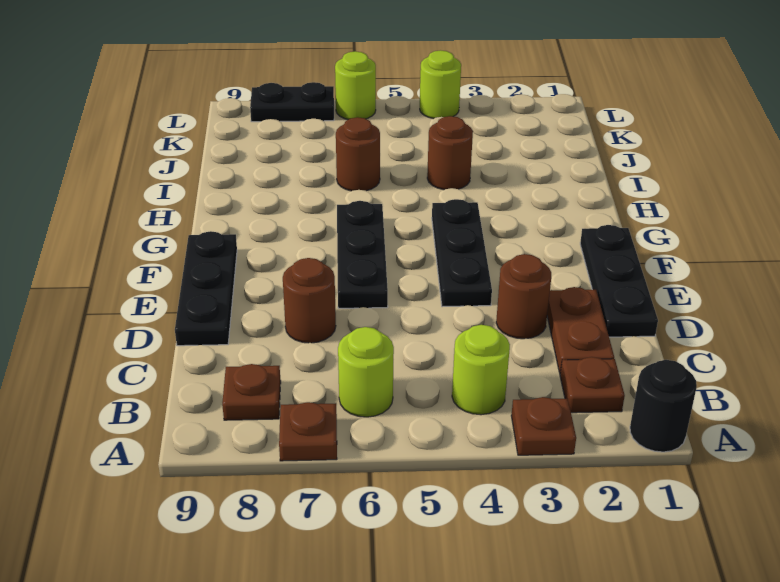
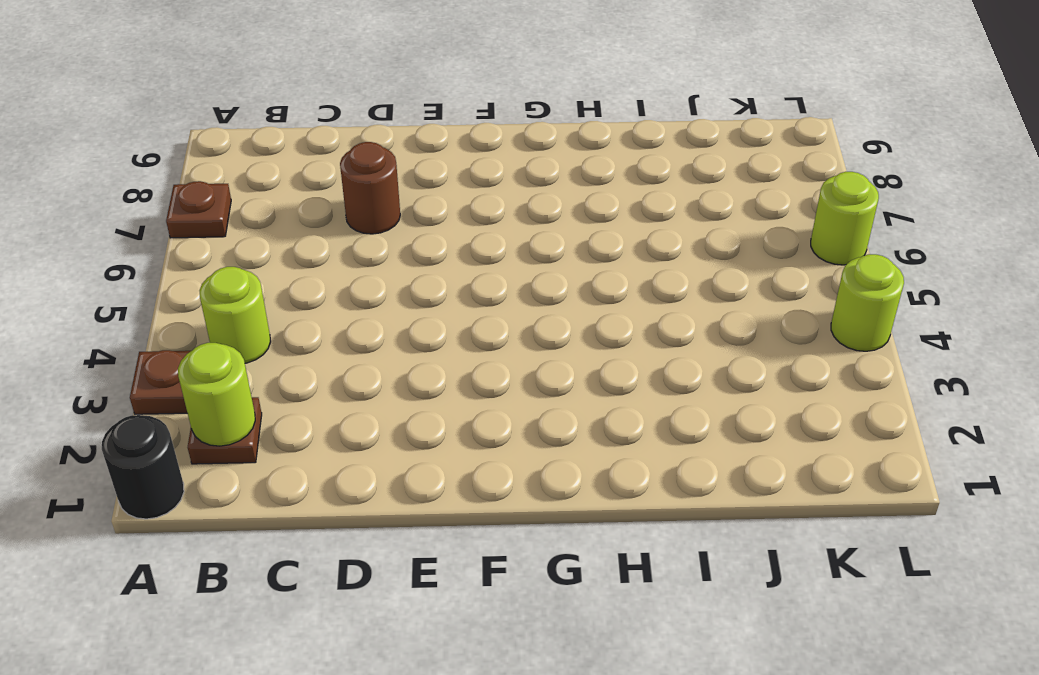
lime 1x1 round brick [178,343,255,446] -> lime 1x1 round brick moved to [338,327,394,417]
none -> brown 1x1 plate [222,364,281,420]
none -> brown 1x2 plate [547,287,614,373]
none -> black 1x3 plate [580,225,658,337]

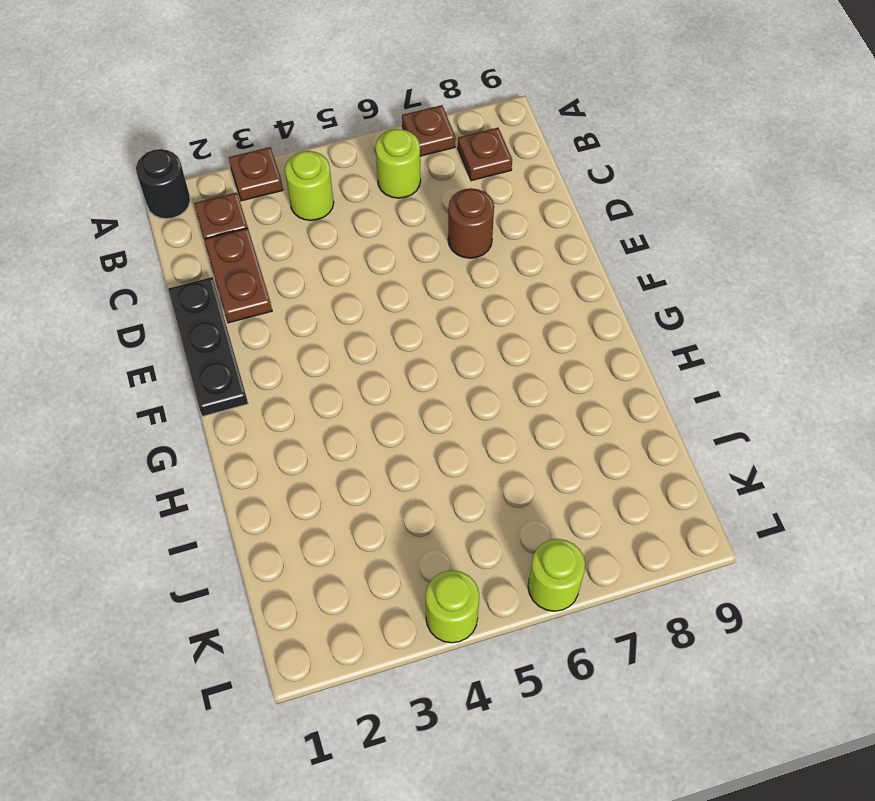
none -> brown 1x1 round brick [496,254,551,339]
none -> black 1x3 plate [175,231,237,346]
none -> black 1x3 plate [432,199,492,307]

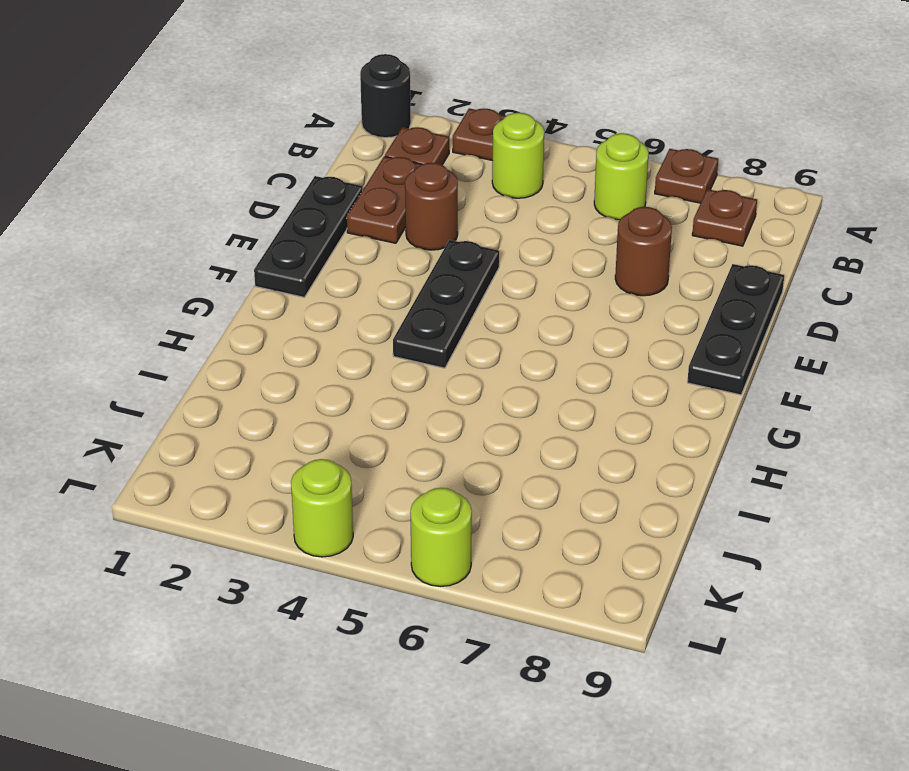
none -> black 1x3 plate [337,201,388,308]
none -> brown 1x1 round brick [427,116,473,190]
none -> brown 1x1 round brick [336,117,380,191]

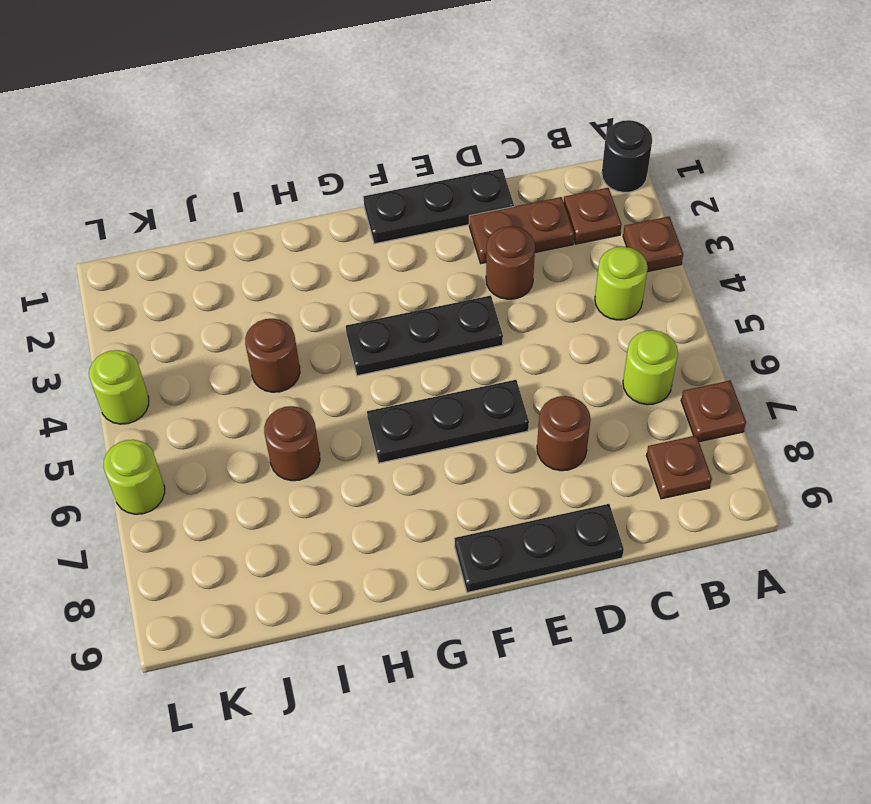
none -> black 1x2 plate [250,82,334,122]

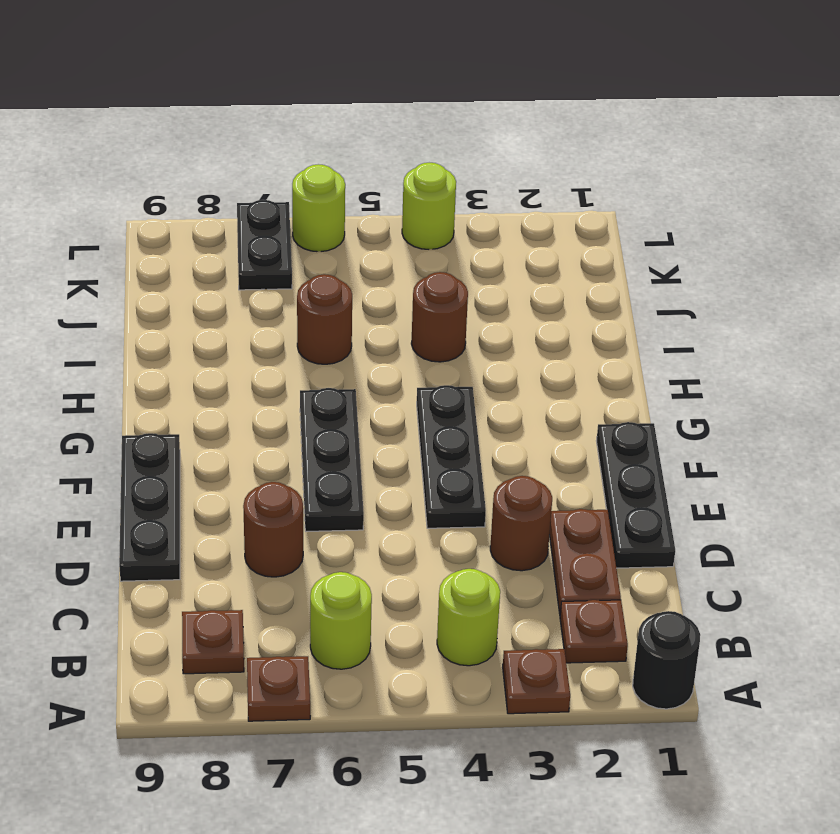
black 1x2 plate [237,200,292,290] -> black 1x2 plate turned to [250,82,334,122]

